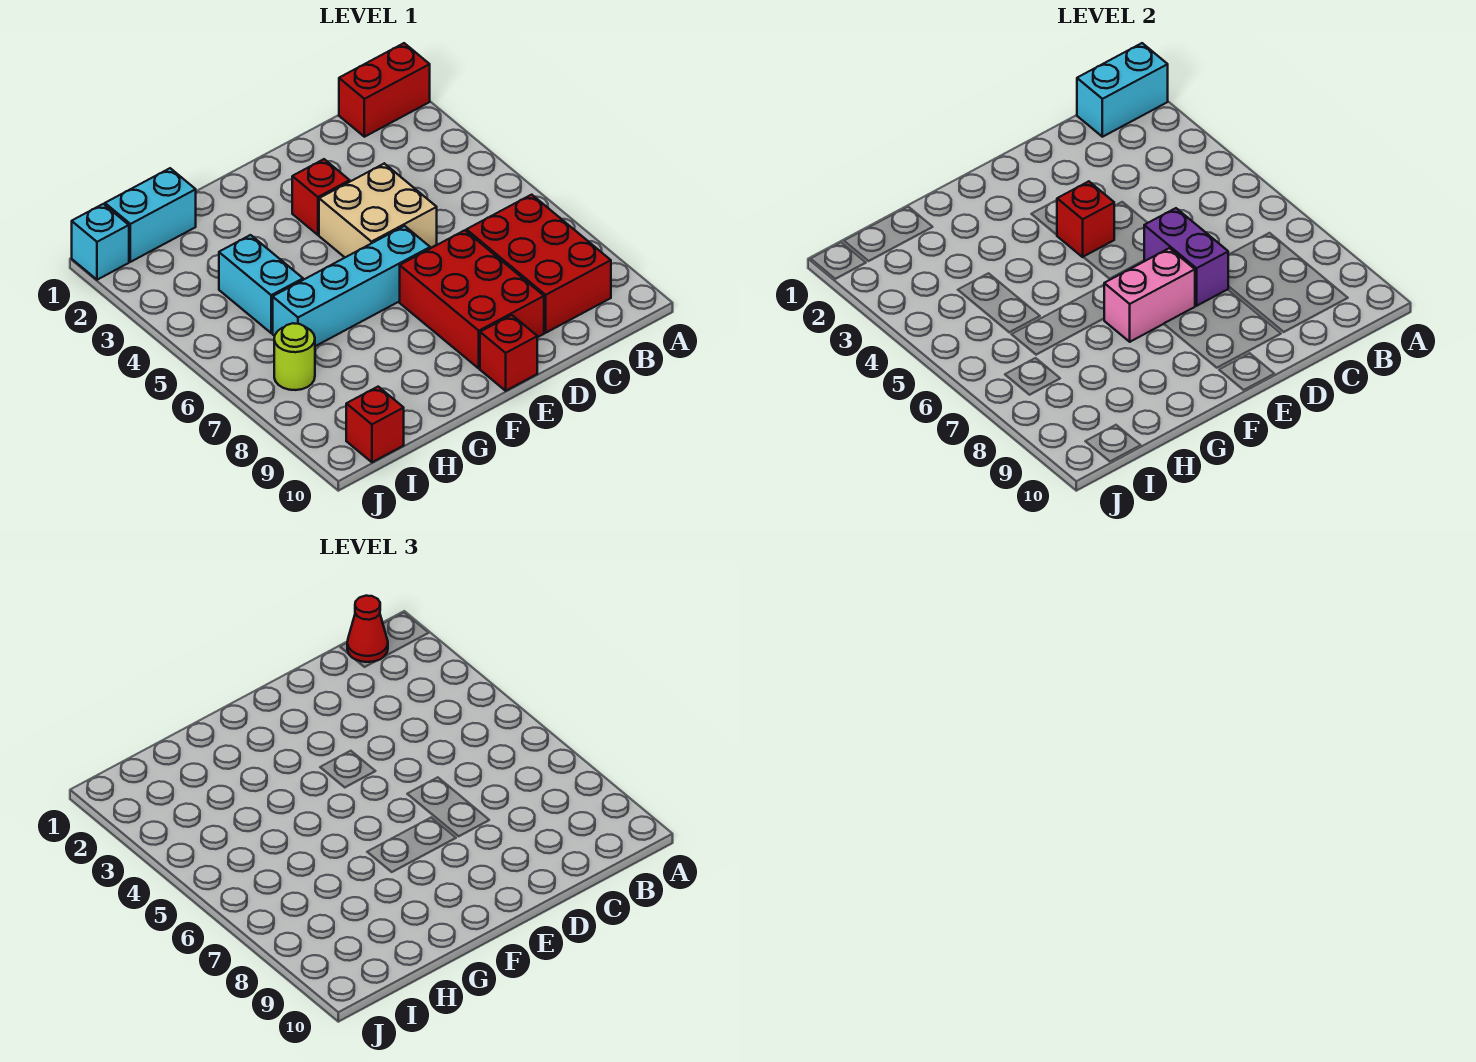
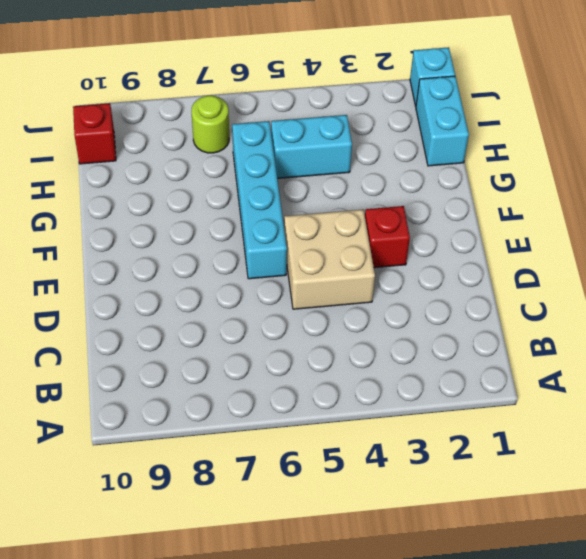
none -> red 1x2 brick [339,43,430,137]
none -> red 2x3 brick [466,195,611,333]
none -> red 2x3 brick [400,230,544,368]

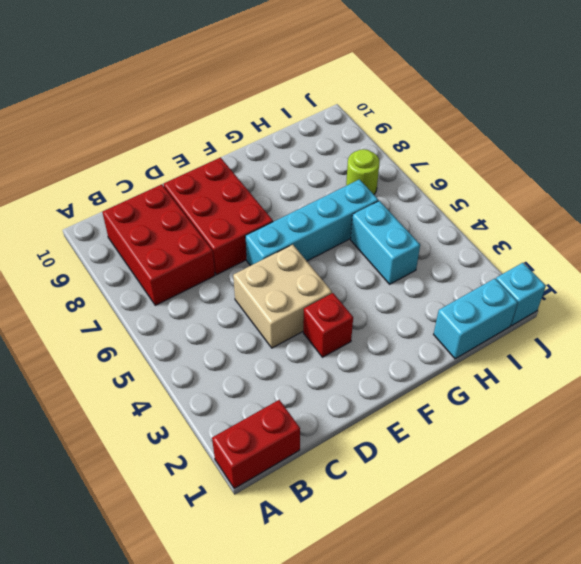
none -> red 1x1 brick [480,315,537,391]
none -> red 1x1 brick [346,387,404,462]
none -> cyan 1x2 brick [1077,43,1168,137]

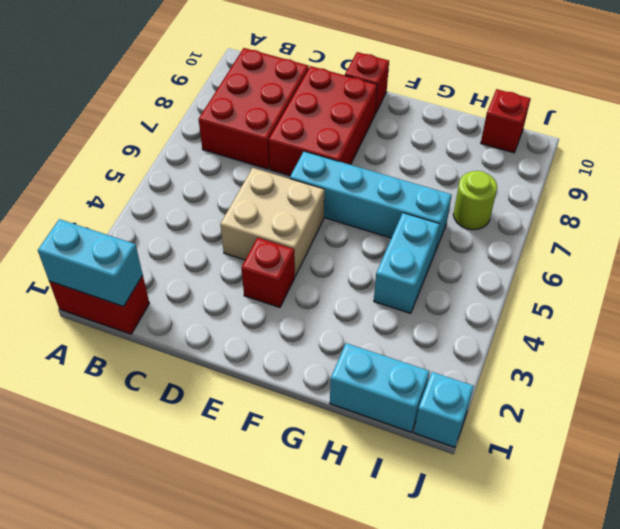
none -> purple 1x2 brick [1144,208,1229,306]
none -> red 1x1 brick [1057,181,1114,257]
none -> pink 1x2 brick [1104,248,1195,342]

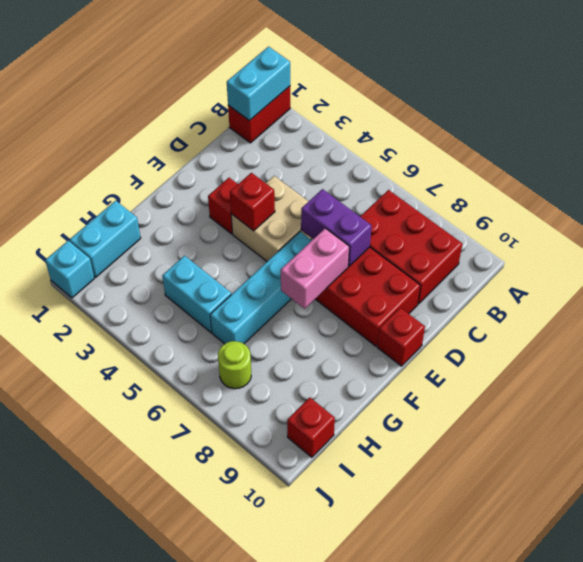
none -> red 1x1 cone [347,596,388,662]

